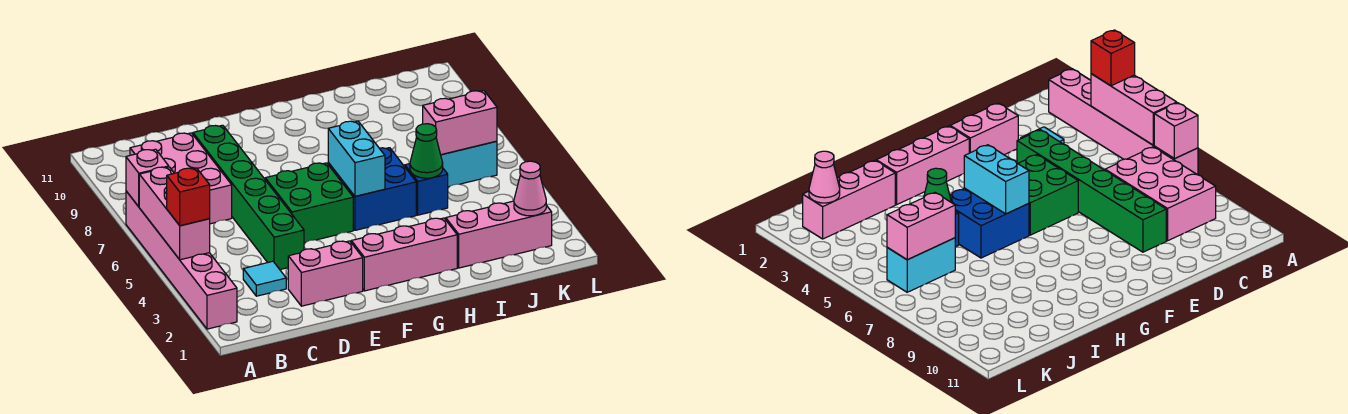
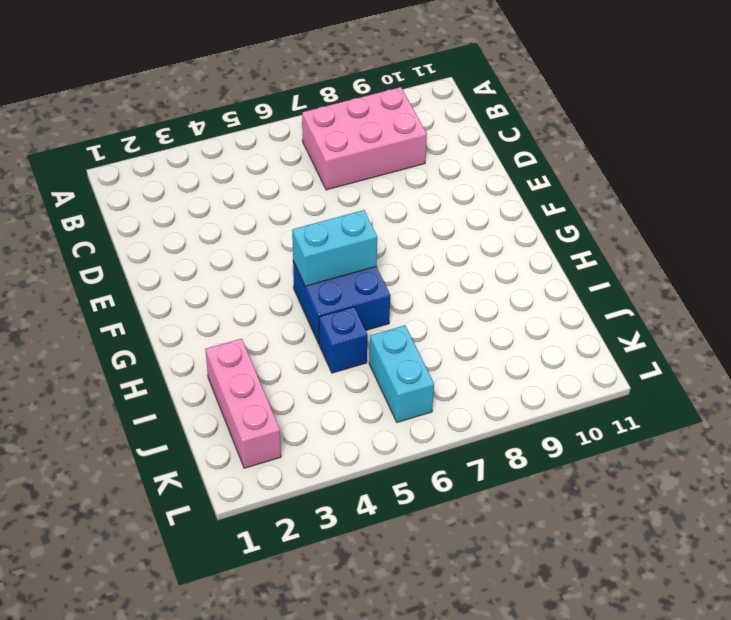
none -> pink 1x6 brick [126,191,237,329]
none -> cyan 1x1 tile [243,261,286,296]
none -> pink 1x2 brick [288,241,363,306]

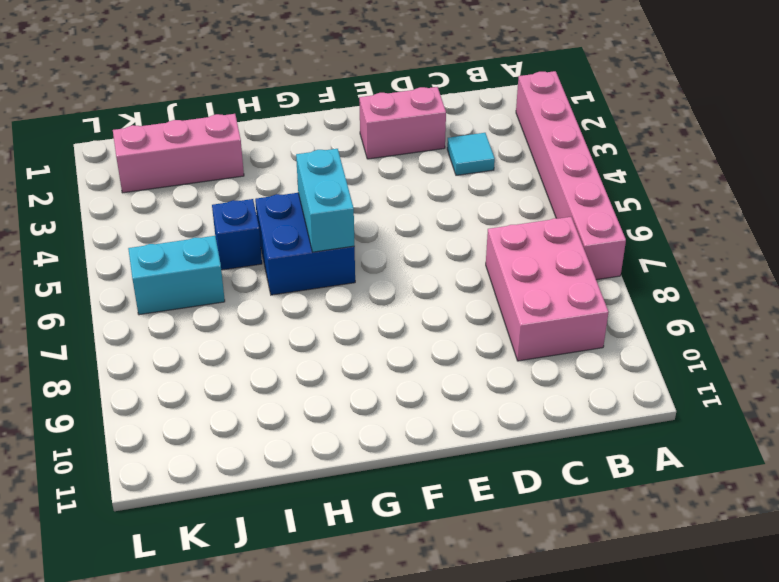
none -> green 1x6 brick [193,125,304,270]
none -> green 2x2 brick [265,163,353,243]
none -> pink 1x3 brick [351,218,457,291]

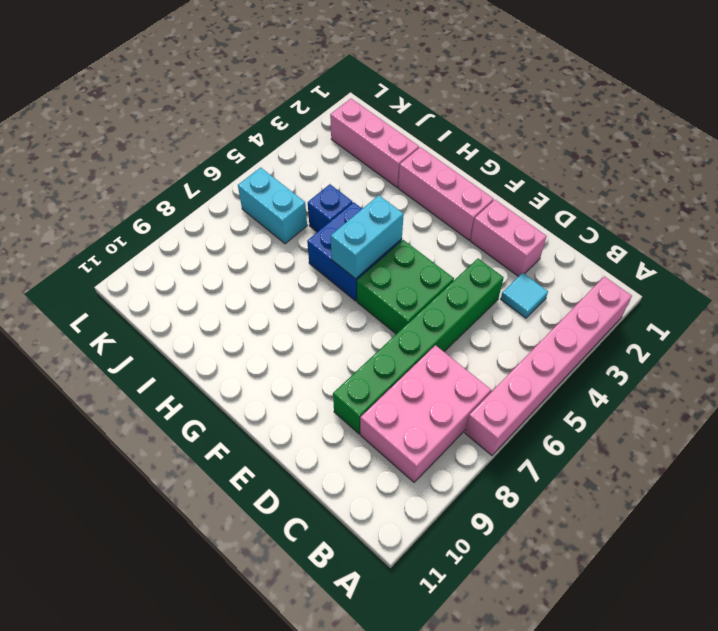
none -> pink 1x3 brick [139,167,210,260]
none -> pink 1x1 brick [126,149,169,207]
none -> green 1x1 cone [410,124,443,178]

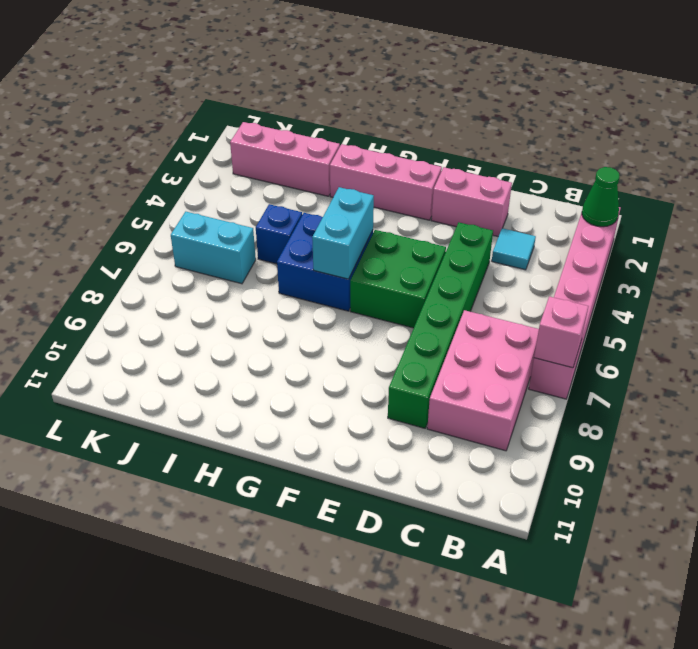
green 1x1 cone [582,167,619,227] -> green 1x1 cone moved to [410,124,443,178]
none -> pink 1x3 brick [139,167,210,260]
none -> pink 1x2 brick [423,91,497,155]
none -> pink 1x1 cone [514,161,546,216]

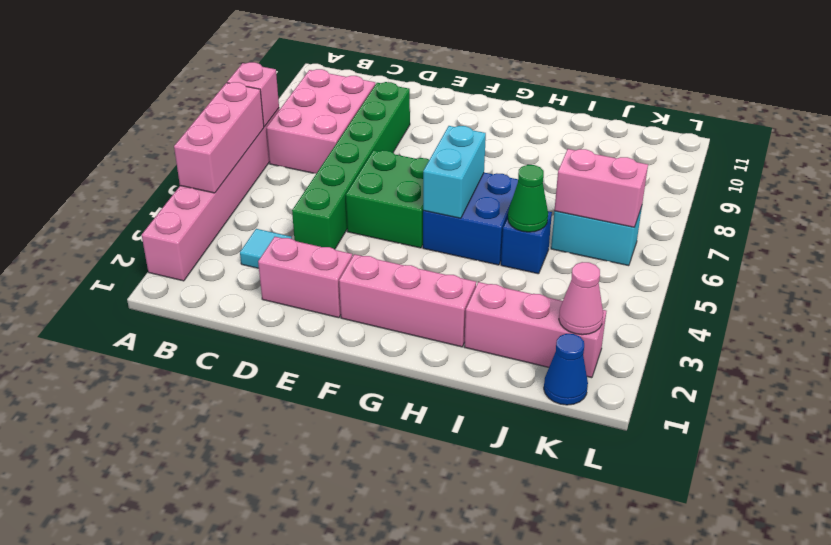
blue 1x1 cone [544,334,588,405] -> none
none -> red 1x1 brick [167,168,210,226]

